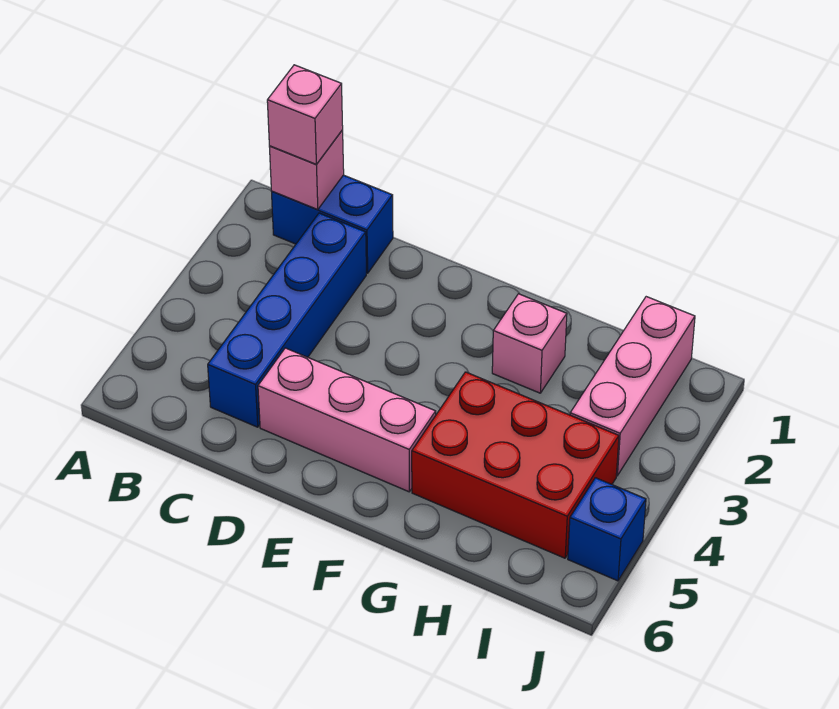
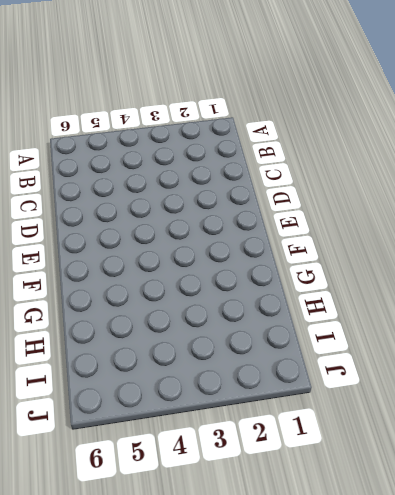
none -> blue 1x2 brick [272,175,393,273]
none -> blue 1x4 brick [208,213,366,427]

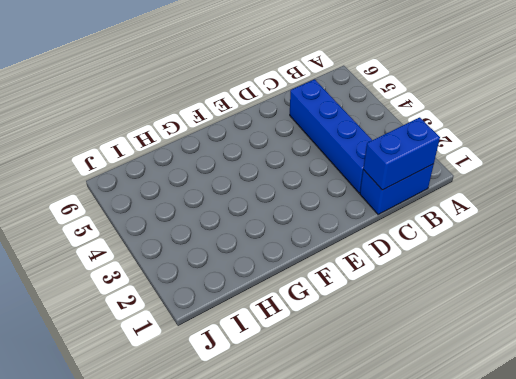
blue 1x2 brick [363,117,440,190] -> pink 1x1 brick [269,130,344,210]
none -> pink 1x3 brick [258,348,436,492]
none -> pink 1x1 brick [492,294,567,393]

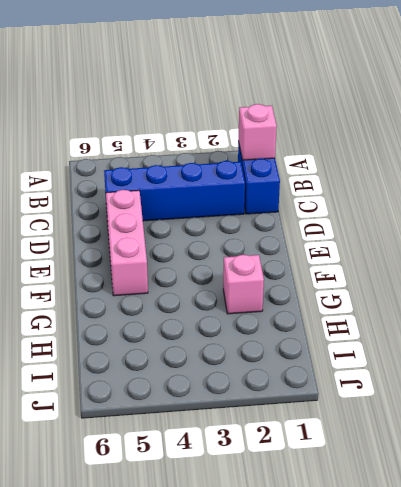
none -> red 2x3 brick [412,372,619,558]
none -> pink 1x3 brick [570,297,695,476]

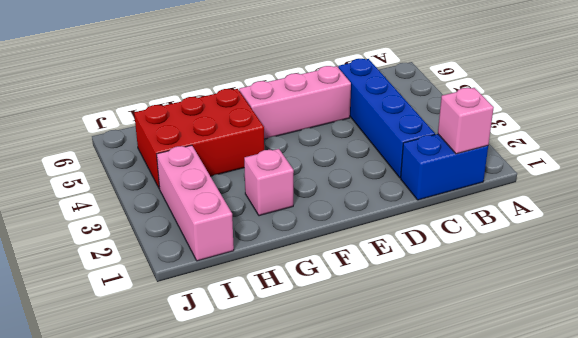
none -> blue 1x1 brick [568,478,646,581]
none -> pink 1x1 brick [267,65,343,164]

